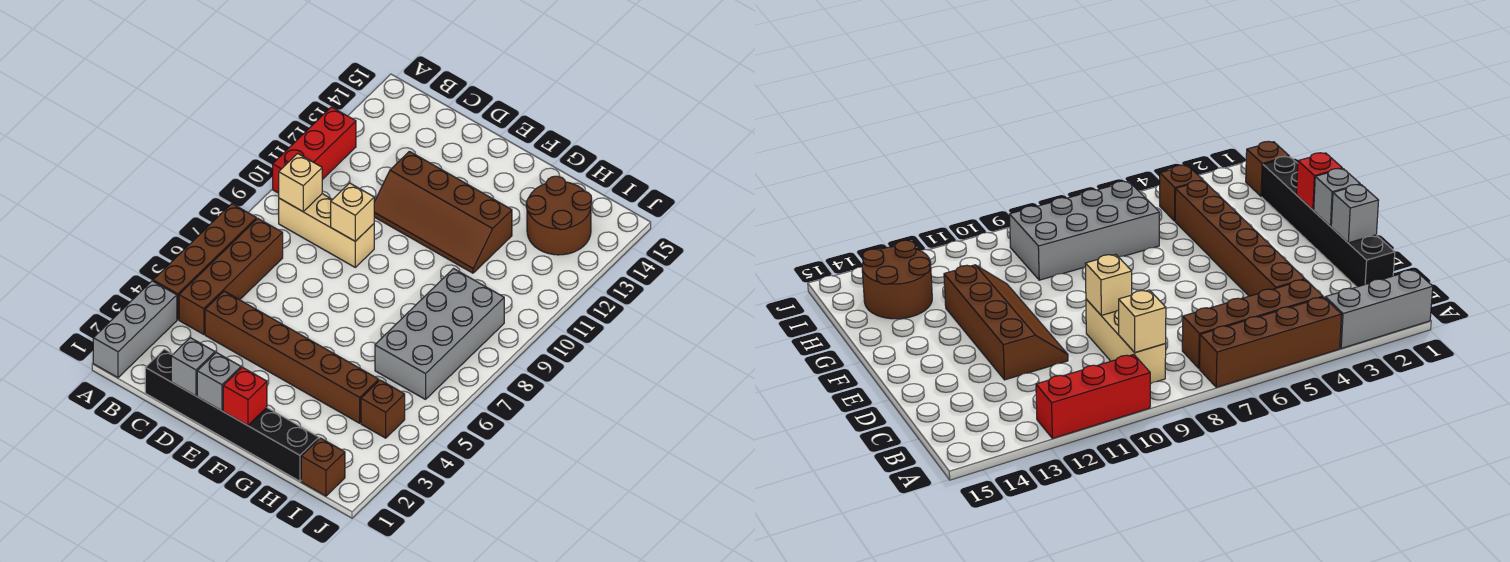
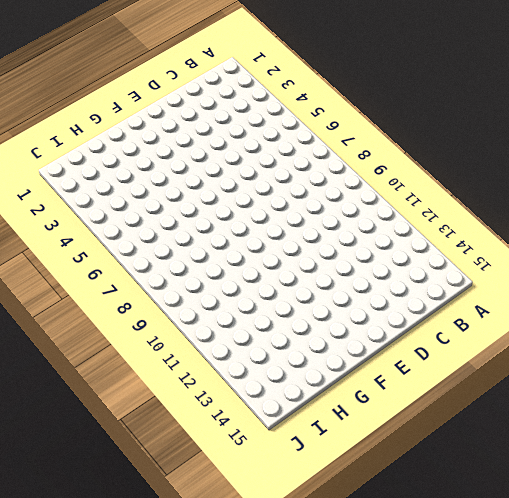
none -> grey 1x3 brick [93,281,177,378]
none -> brown 1x4 brick [153,204,257,320]
none -> red 1x3 brick [273,107,356,193]

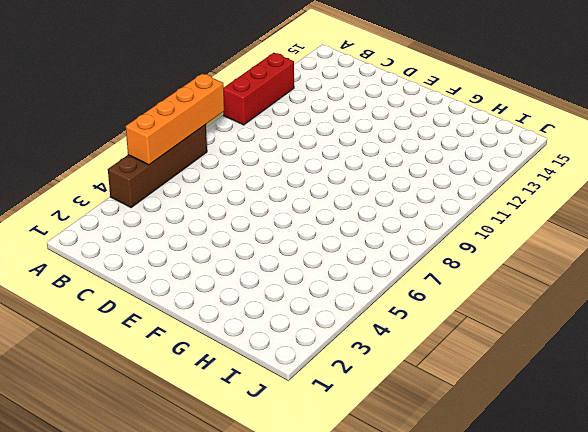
orange 1x4 brick [126,74,224,165] -> none
none -> grey 1x3 brick [93,281,177,378]
none -> brown 1x4 brick [179,219,283,335]
none -> tan 1x3 brick [279,194,374,267]

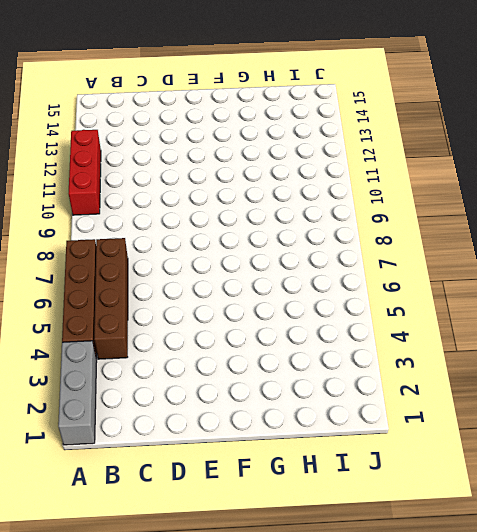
none -> tan 1x3 brick [279,194,374,267]
none -> black 1x6 brick [145,349,319,481]
none -> brown 1x6 brick [205,291,379,423]

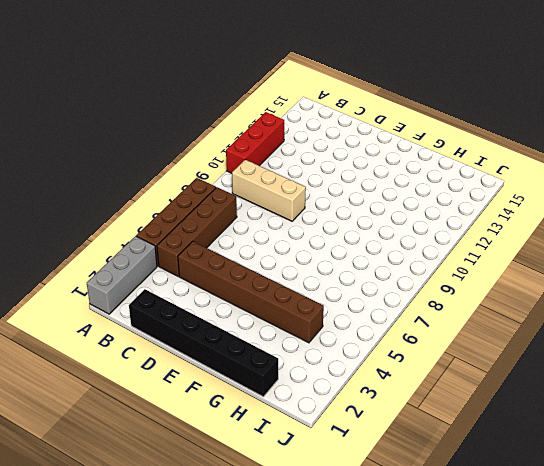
none -> brown 2x4 slope [374,151,512,273]
none -> grey 2x4 brick [375,269,504,399]
none -> brown 2x2 round brick [526,176,592,255]

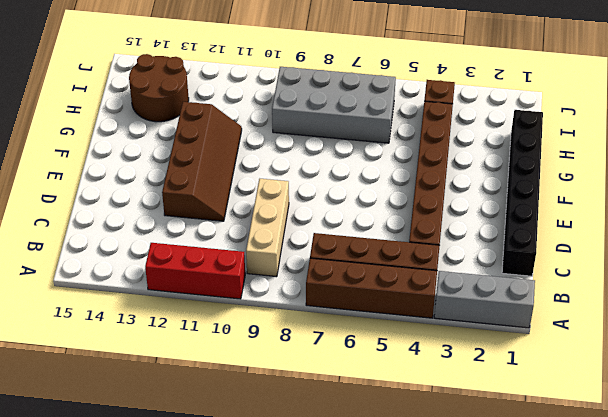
none -> brown 1x1 brick [301,438,345,496]
none -> tan 1x1 brick [279,153,322,211]
none -> grey 1x1 brick [171,338,215,396]

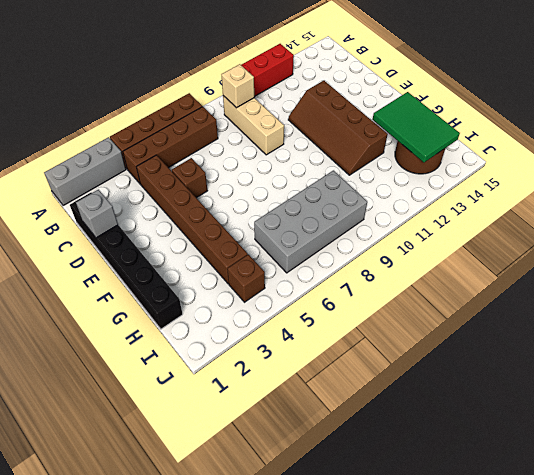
brown 1x1 brick [172,158,207,198] -> brown 1x1 brick moved to [301,438,345,496]
green 2x3 tile [373,92,460,162] -> none
none -> tan 1x1 brick [331,183,374,241]
none -> grey 1x1 brick [197,352,241,411]
none -> red 1x1 brick [223,367,267,425]

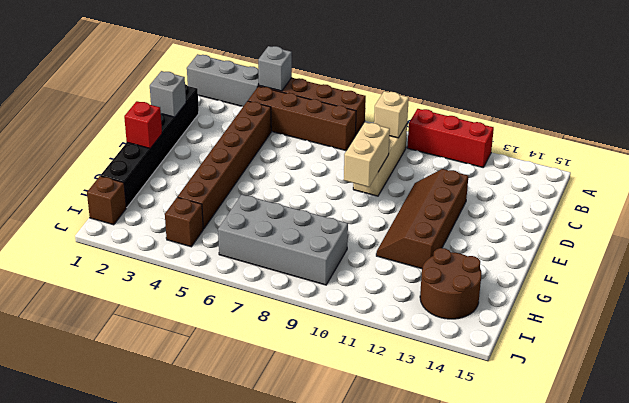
grey 1x1 brick [258,46,292,91] -> grey 1x1 brick moved to [197,352,241,411]
tan 1x2 brick [344,122,390,187] -> tan 1x1 brick [331,183,374,241]

